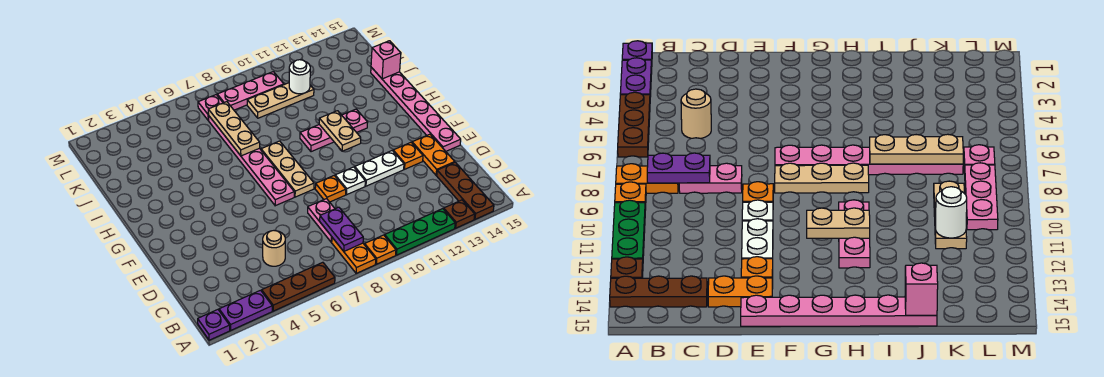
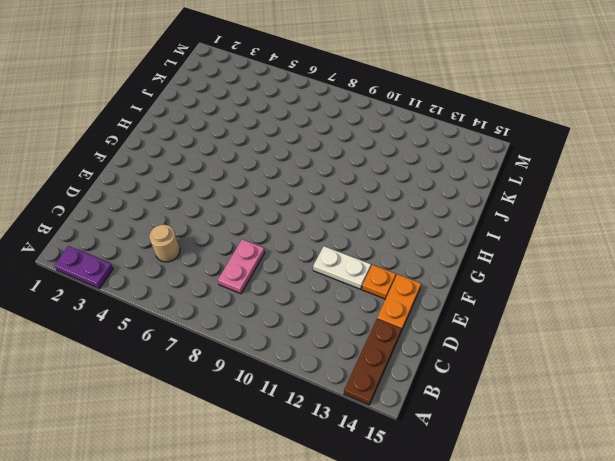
none -> purple 1x1 plate [198,310,230,340]
none -> brown 1x3 plate [262,262,335,311]
none -> orange 1x2 plate [332,238,376,273]

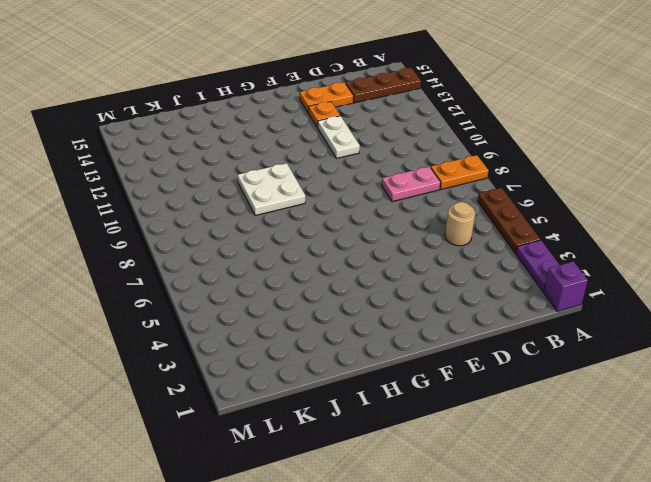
purple 1x1 brick [543,261,588,311] -> purple 1x1 plate [198,310,230,340]
white 2x2 plate [238,163,305,216] -> pink 1x3 plate [300,109,368,152]
none -> orange 1x1 plate [365,235,396,264]
none -> green 1x3 plate [385,209,455,255]
none -> brown 1x1 plate [444,200,475,228]

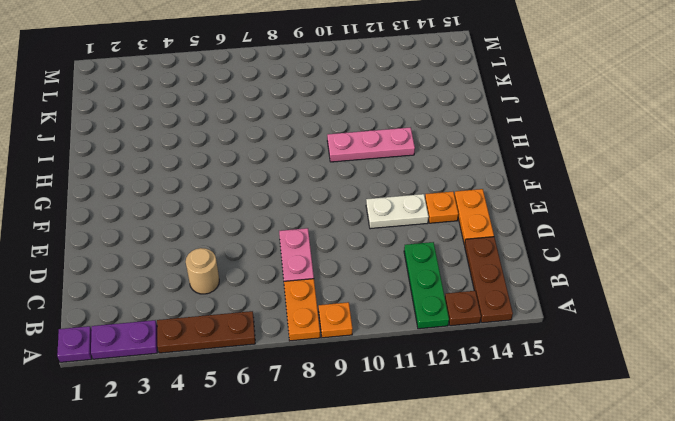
green 1x3 plate [404,242,449,329] -> green 1x3 plate turned to [385,209,455,255]
none -> orange 1x1 plate [315,176,346,202]
none -> white 1x1 plate [335,167,365,195]
none -> pink 1x6 plate [371,67,461,151]

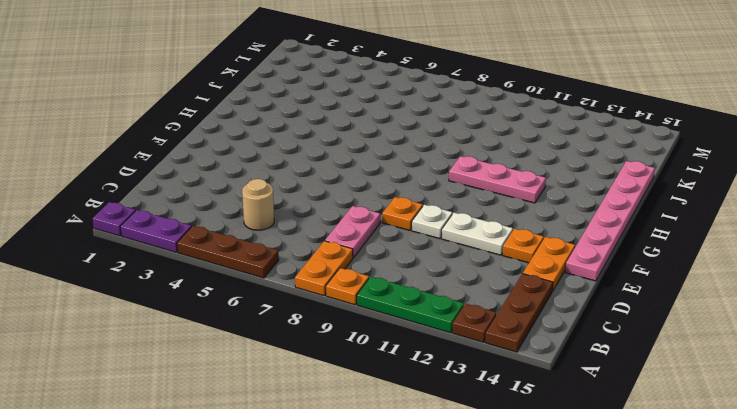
none -> pink 1x6 plate [208,116,294,206]
none -> tan 1x3 plate [261,141,314,197]
none -> tan 1x3 plate [247,83,314,118]

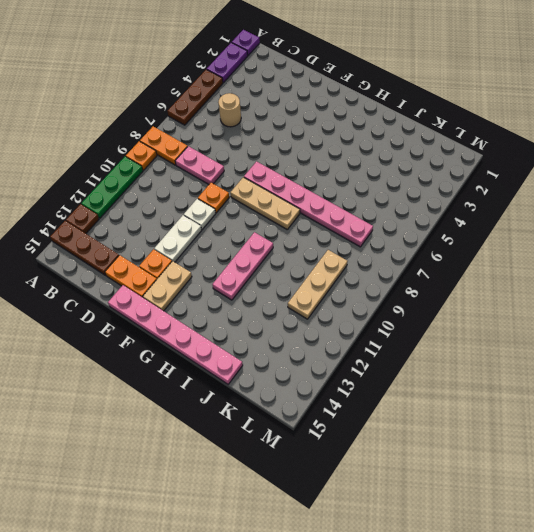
tan 1x2 plate [143,261,192,311] -> tan 1x2 plate turned to [319,111,361,151]
none -> pink 1x1 plate [198,95,223,120]
none -> pink 1x3 plate [217,72,284,110]
none -> purple 1x2 plate [320,207,363,251]

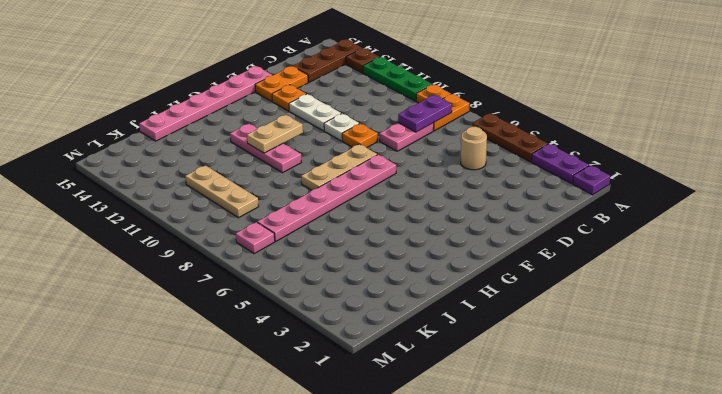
none -> pink 1x3 plate [217,72,284,110]
none -> tan 1x3 plate [208,102,260,156]
none -> pink 1x1 brick [371,41,401,79]

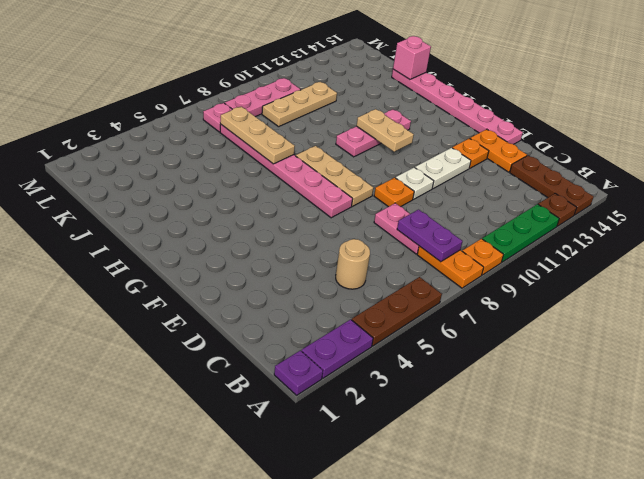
none -> white 1x1 round brick [289,60,310,94]

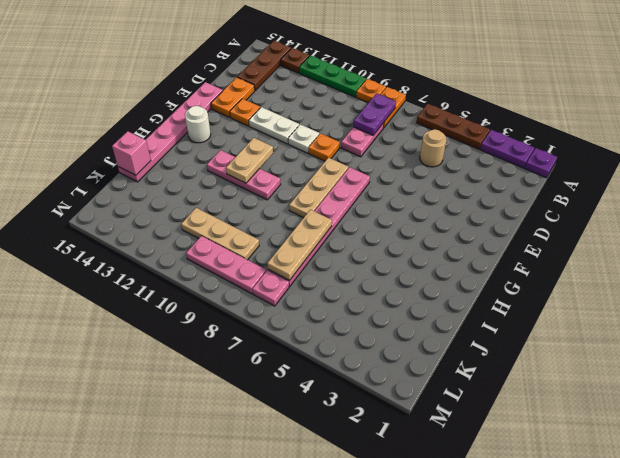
white 1x1 round brick [185,106,211,143] -> white 1x1 round brick moved to [289,60,310,94]

